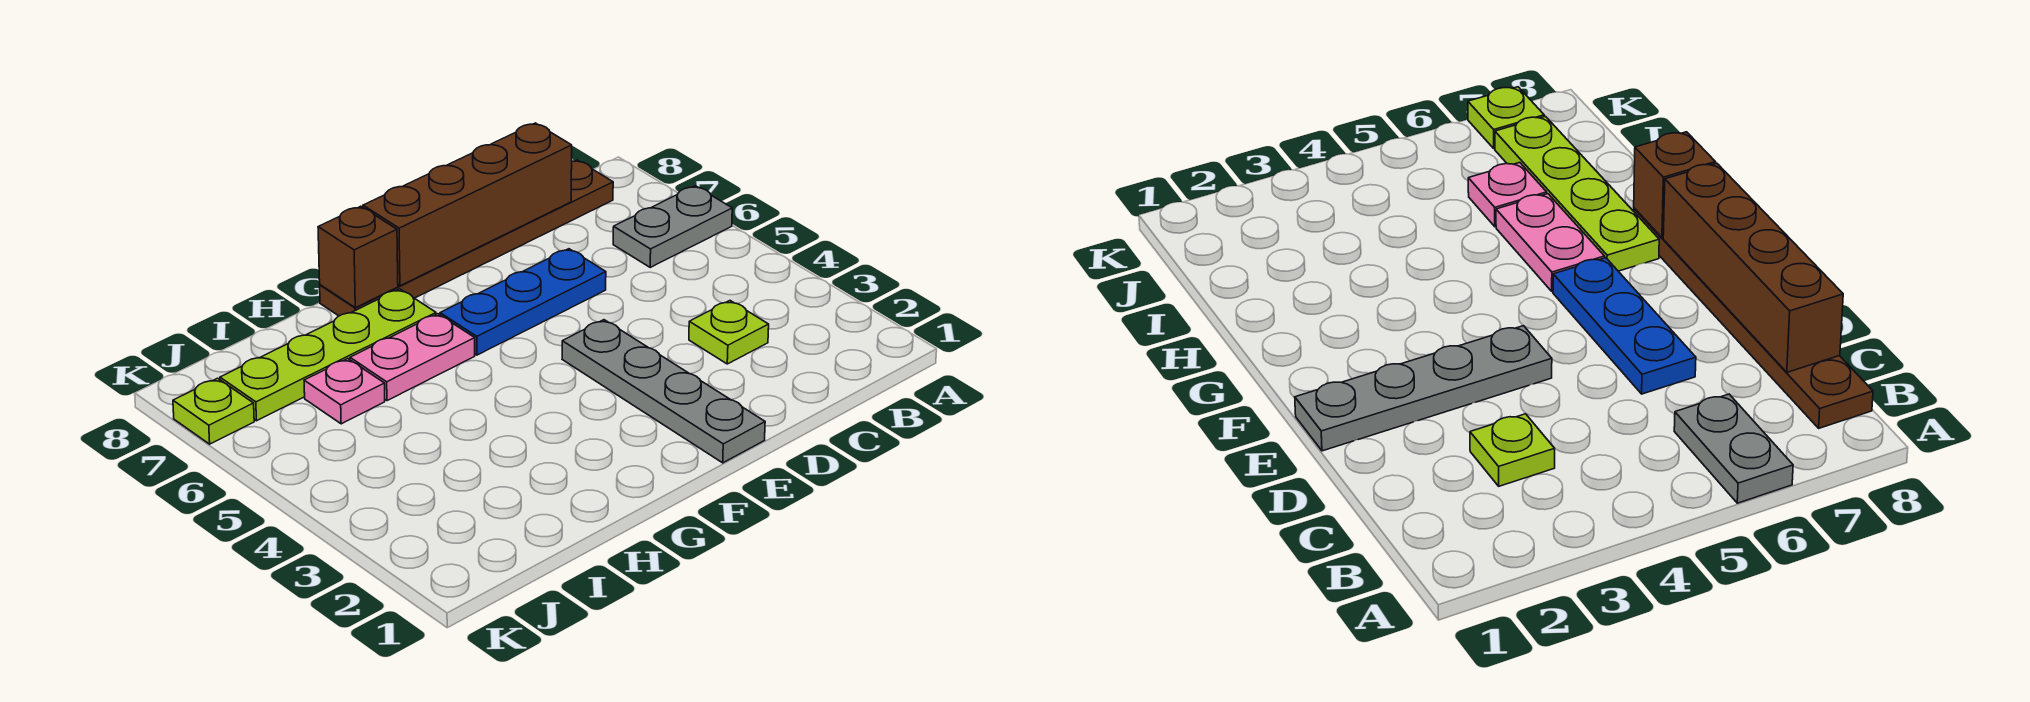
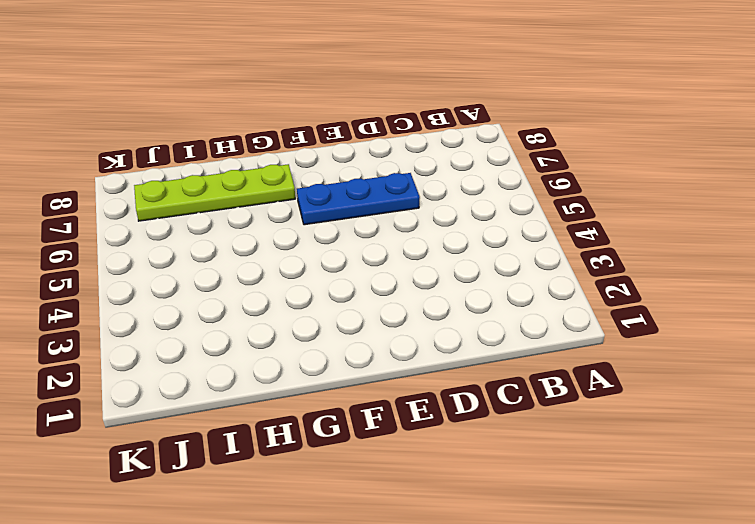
none -> grey 1x2 plate [613,186,732,267]
none -> brown 1x6 plate [320,160,613,316]

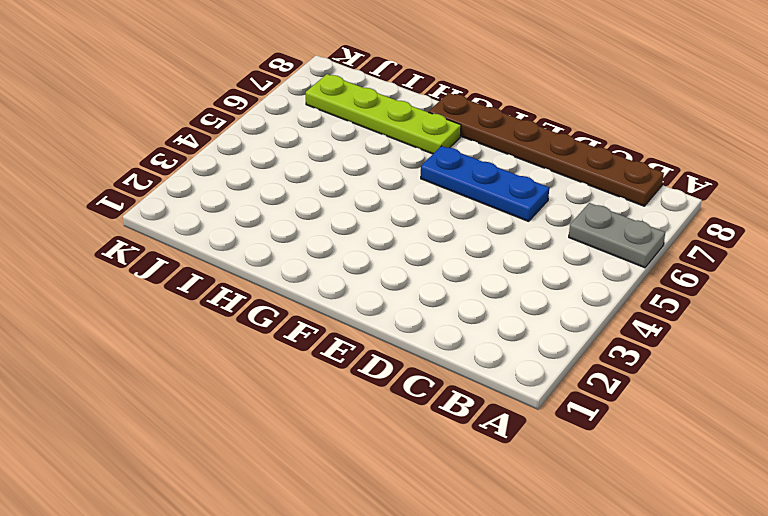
none -> lime 1x1 plate [689,301,769,364]
none -> grey 1x4 plate [562,320,765,463]

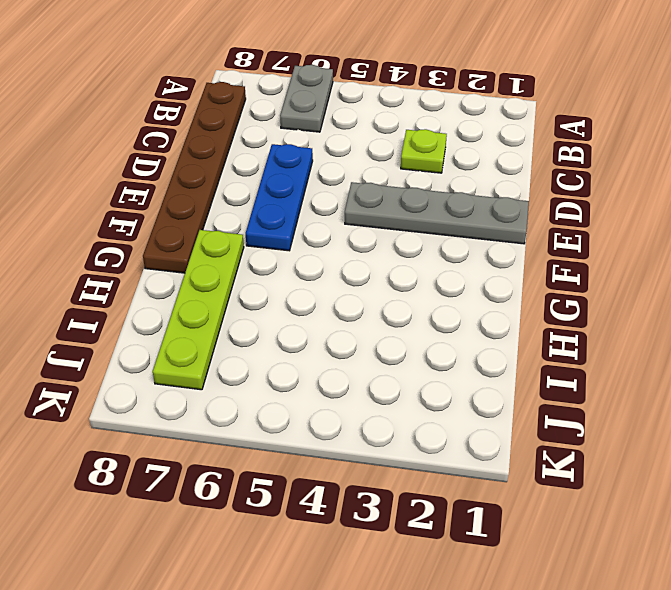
none -> pink 1x2 plate [350,314,475,401]
none -> pink 1x1 plate [304,359,385,424]

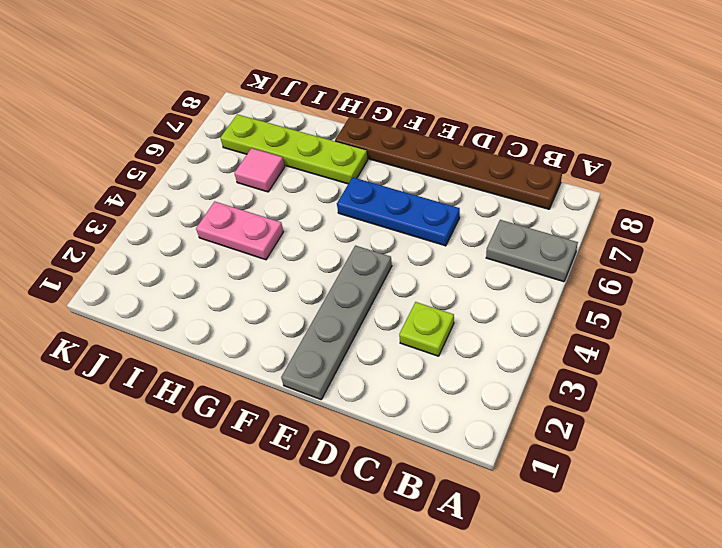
pink 1x2 plate [196,202,284,260] -> pink 1x2 plate moved to [350,314,475,401]
pink 1x1 tile [234,148,285,192] -> pink 1x1 plate [304,359,385,424]
none -> lime 1x1 plate [173,378,254,444]
none -> brown 1x4 brick [363,123,572,286]

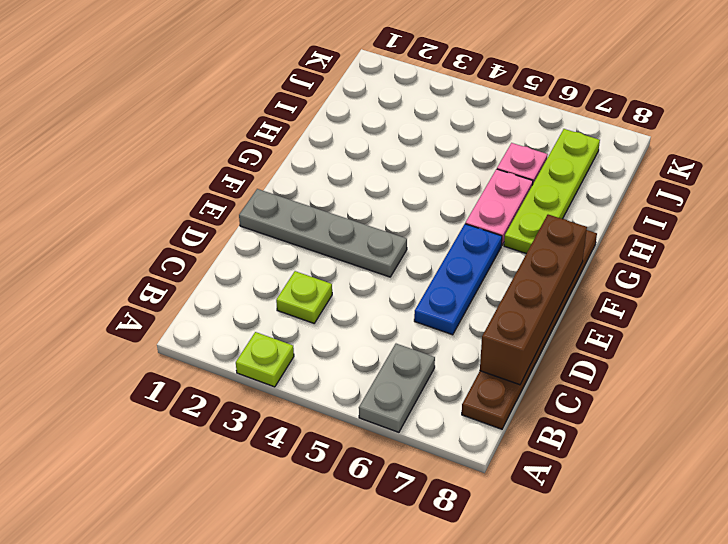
lime 1x1 plate [236,332,294,387] -> lime 1x1 plate moved to [173,378,254,444]
none -> brown 1x1 brick [318,206,398,308]

